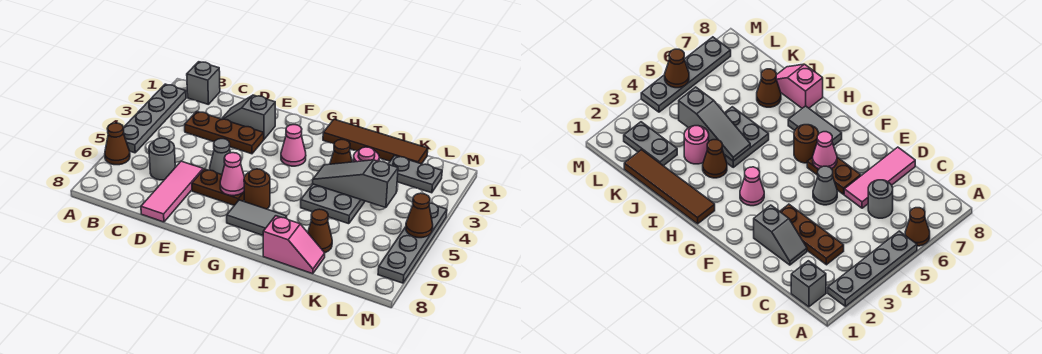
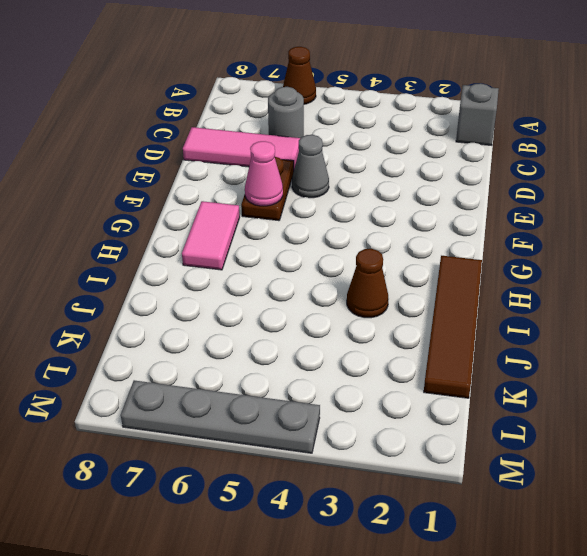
pink 1x2 tile [182,201,240,270] -> grey 1x2 tile [227,200,287,235]
none -> grey 1x4 plate [123,84,186,153]
none -> brown 1x3 plate [185,111,264,154]
none -> grey 1x2 slope [222,95,275,139]

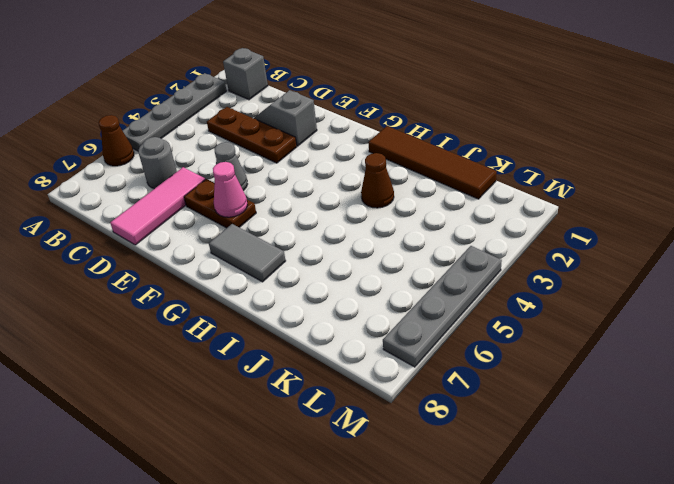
none -> pink 1x1 cone [281,125,306,166]
none -> brown 1x1 round brick [244,169,270,209]
none -> grey 2x2 plate [301,184,365,224]

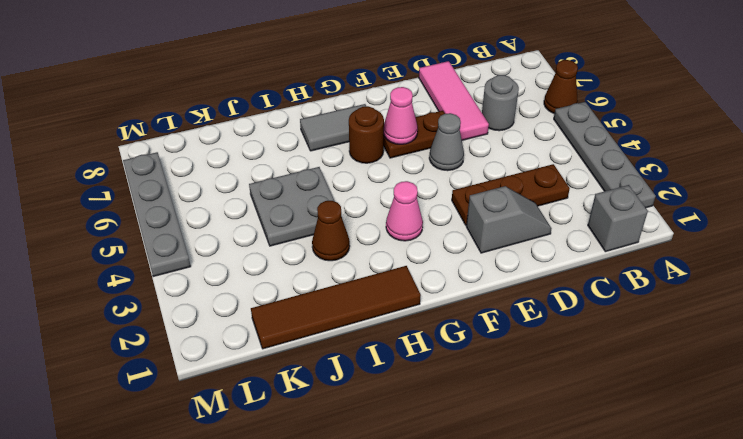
none -> pink 1x2 slope [263,216,325,274]
none -> pink 1x1 round brick [353,147,379,162]
none -> brown 1x1 cone [308,209,332,253]

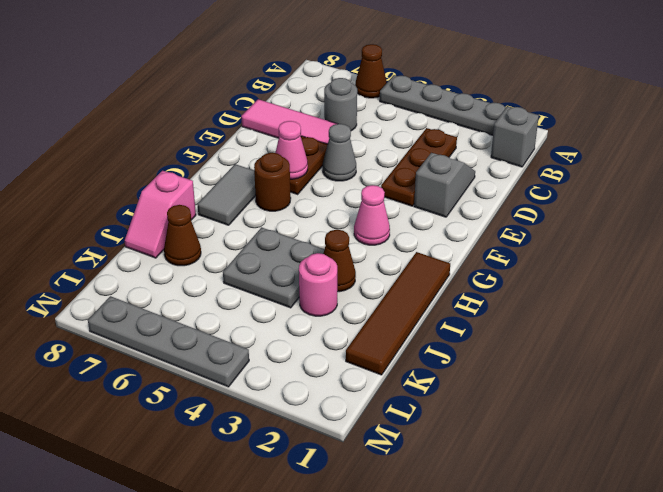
none -> grey 1x2 plate [388,156,442,193]
none -> grey 1x3 slope [313,160,398,208]
none -> brown 1x1 cone [406,193,433,238]

